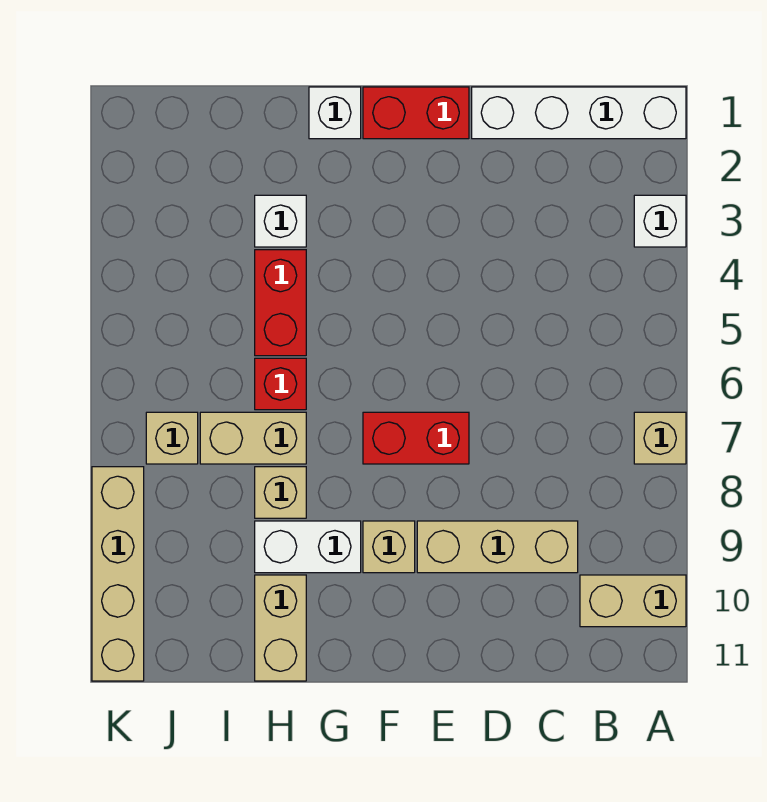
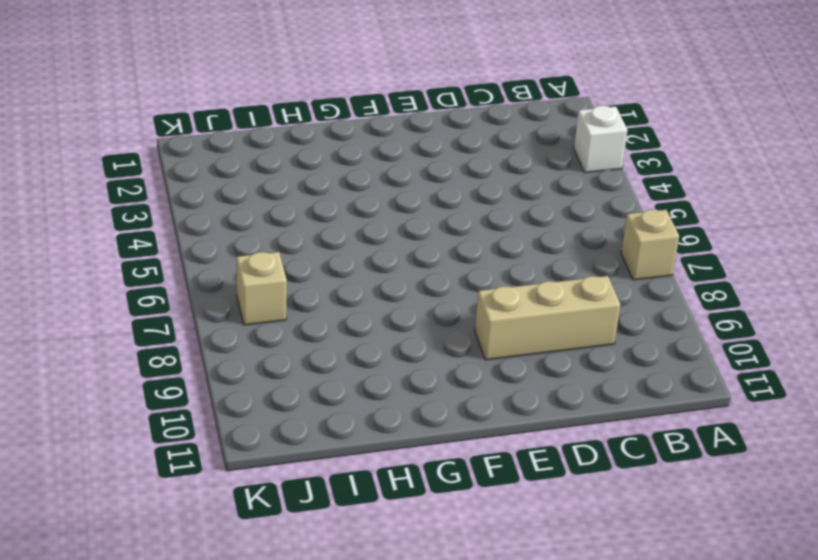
none -> white 1x4 brick [472,87,686,139]
none -> tan 1x2 brick [580,575,686,627]
none -> red 1x2 brick [363,87,469,139]

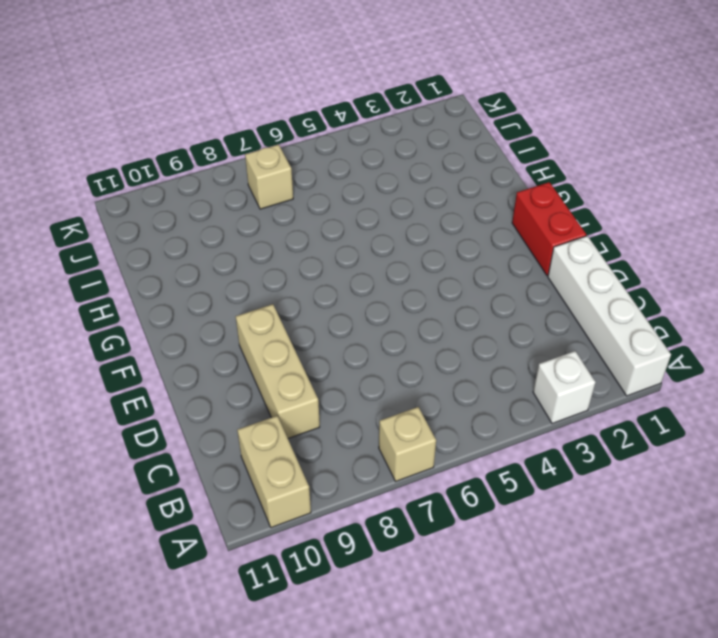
none -> red 1x2 brick [363,412,469,464]
none -> tan 1x1 brick [363,521,415,573]
none -> white 1x1 brick [309,87,361,139]

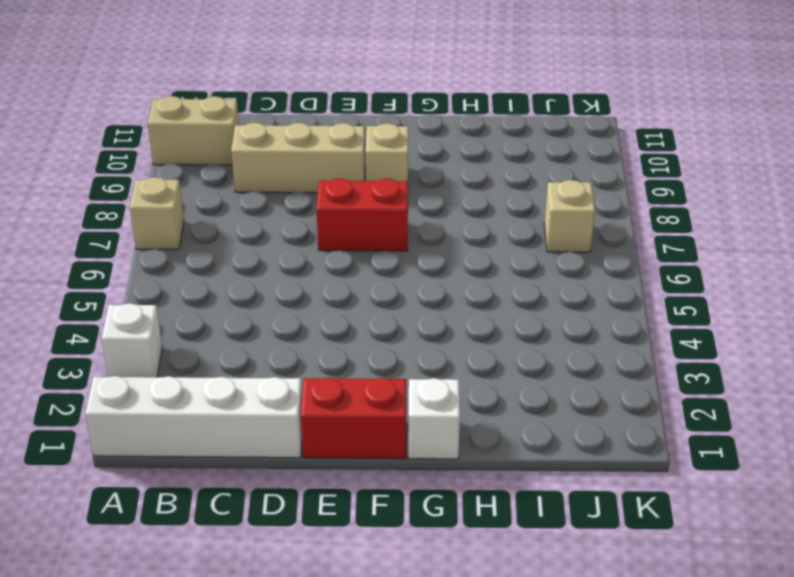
none -> white 1x2 brick [255,521,361,573]
none -> white 1x1 brick [255,195,306,247]
none -> red 1x2 brick [255,250,306,356]

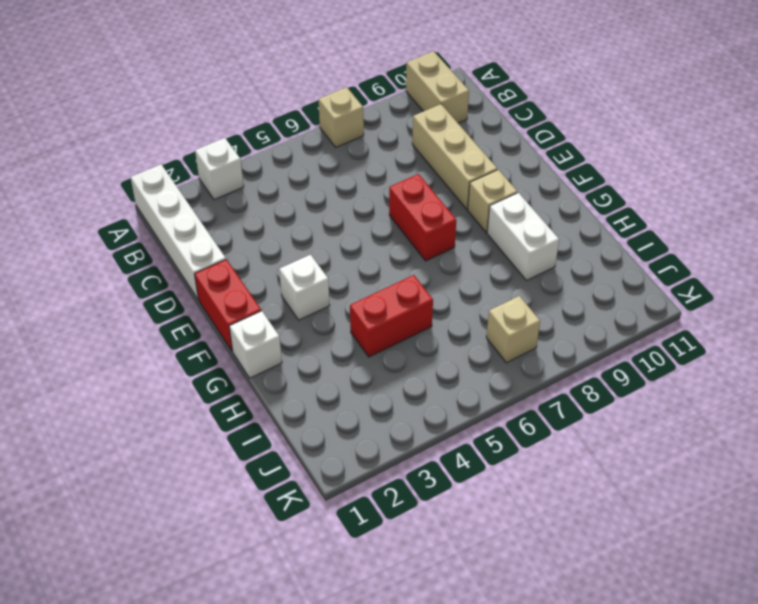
white 1x1 brick [279,255,330,320] -> white 1x1 brick moved to [255,195,306,247]
none -> red 1x1 brick [255,358,306,410]
none -> tan 1x2 brick [200,412,306,464]
none -> tan 1x1 brick [255,467,306,518]

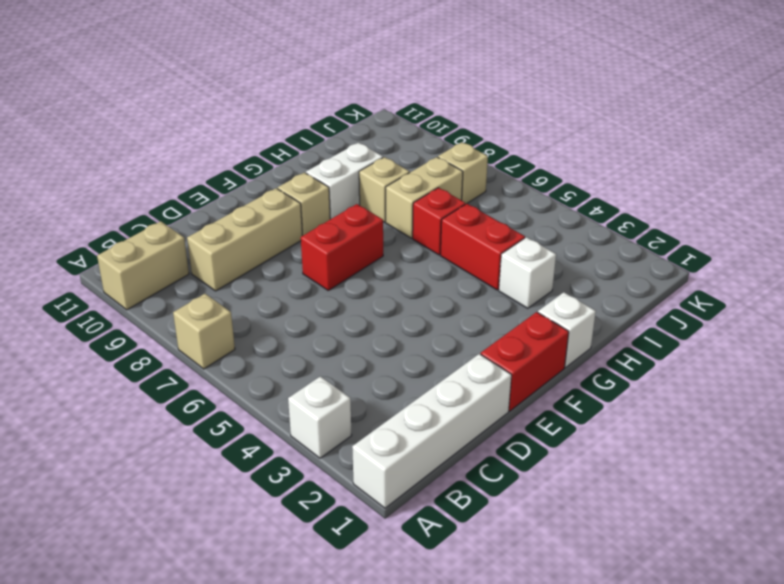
none -> tan 1x2 brick [255,575,306,681]
none -> tan 1x4 brick [92,467,144,681]

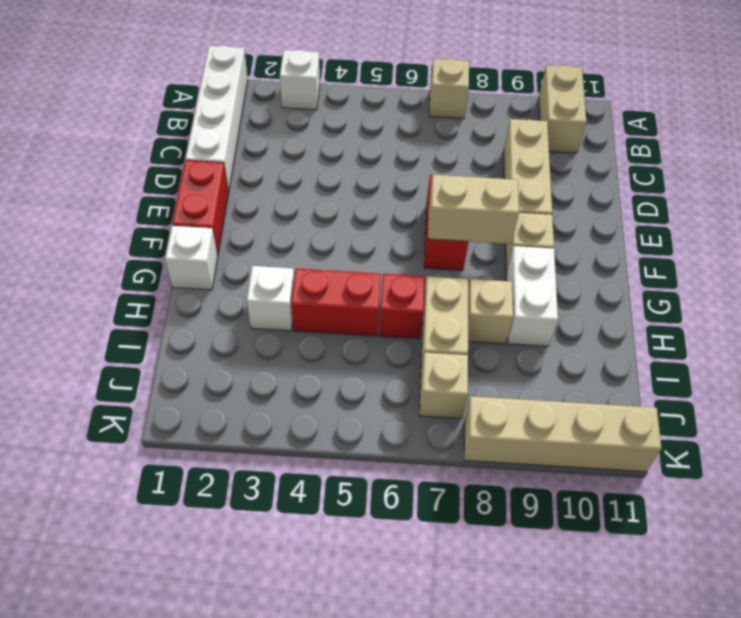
tan 1x2 brick [428,175,519,244] -> tan 1x2 brick moved to [255,575,306,681]

